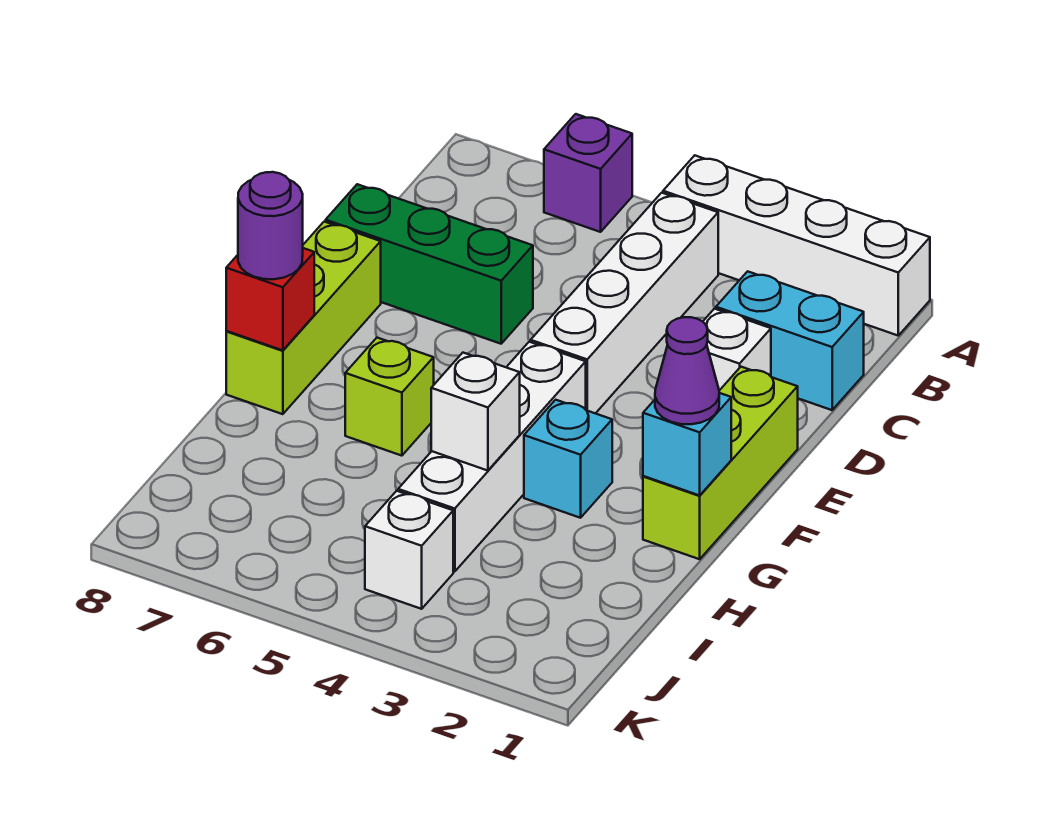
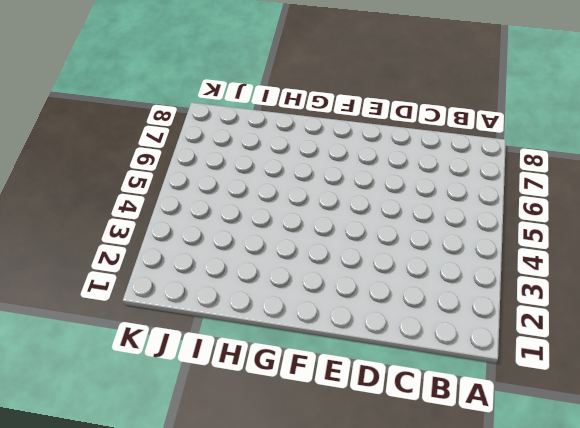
none -> white 1x4 brick [663,155,930,335]
none -> purple 1x1 brick [544,114,632,232]
none -> white 1x4 brick [531,193,718,413]

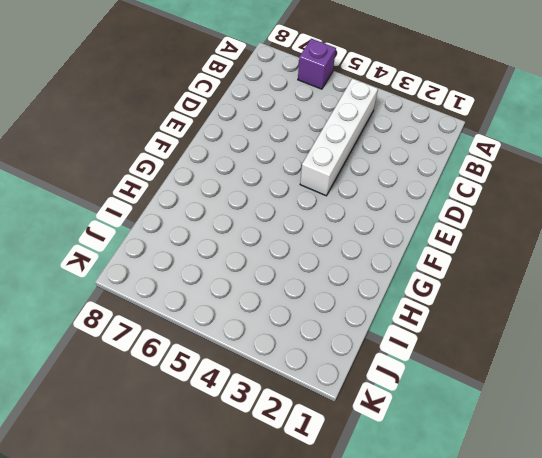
none -> white 1x4 brick [663,155,930,335]
none -> cyan 1x2 brick [716,271,864,410]
none -> white 1x1 brick [703,309,771,390]

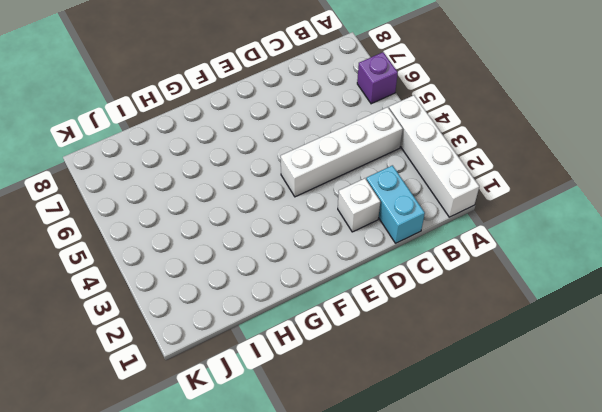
none -> green 1x3 brick [326,184,533,344]
none -> lime 1x3 brick [643,367,798,559]
none -> lime 1x3 brick [226,222,381,414]

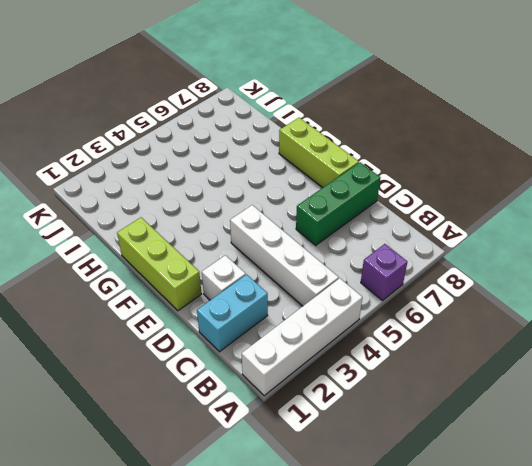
none -> white 1x4 brick [398,342,586,572]
none -> cyan 1x1 brick [524,400,612,518]
none -> lime 1x1 brick [345,338,434,456]

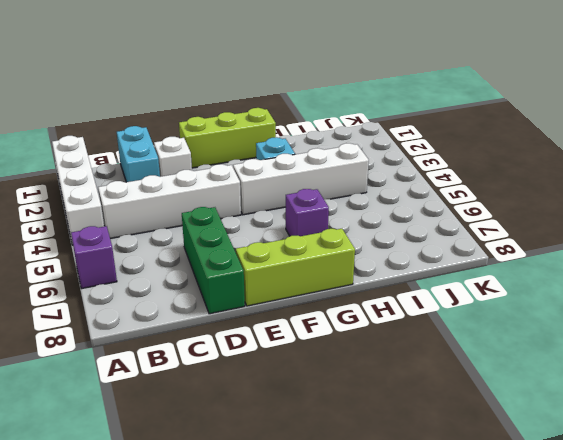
purple 1x1 brick [286,189,329,236] -> lime 1x1 brick [345,338,434,456]
none -> white 1x1 brick [365,491,453,609]
none -> cyan 1x1 brick [643,393,731,495]
none -> red 1x1 brick [226,248,314,350]

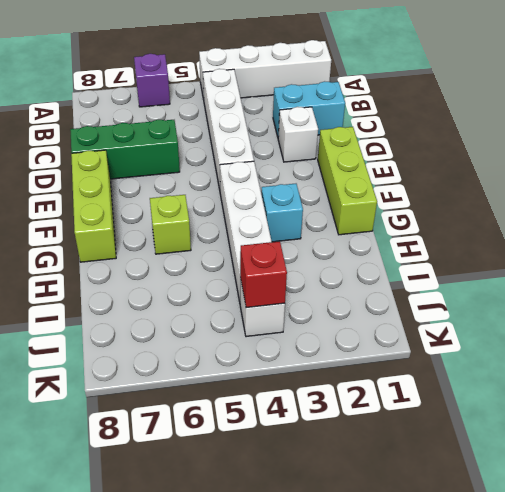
red 1x1 brick [240,241,287,308] -> red 1x1 brick moved to [226,248,314,350]
none -> cyan 1x1 brick [643,393,731,495]
none -> white 1x1 brick [431,353,520,471]
none -> purple 1x1 cone [655,317,719,424]

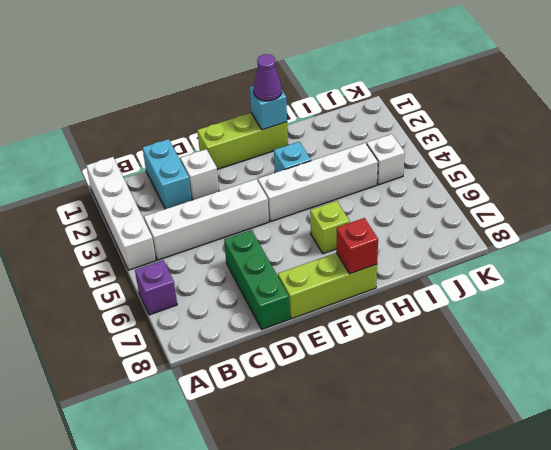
none -> white 1x1 brick [431,353,520,471]
none -> purple 1x1 round brick [238,172,303,279]

